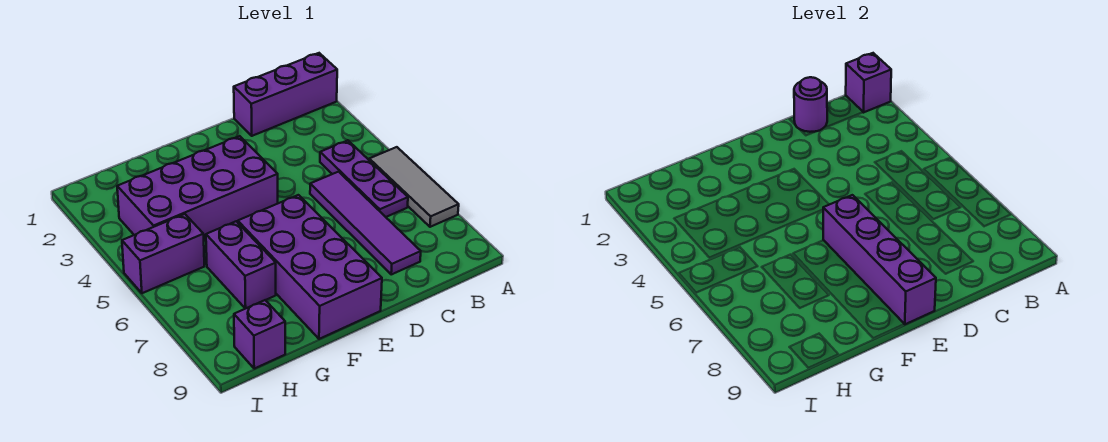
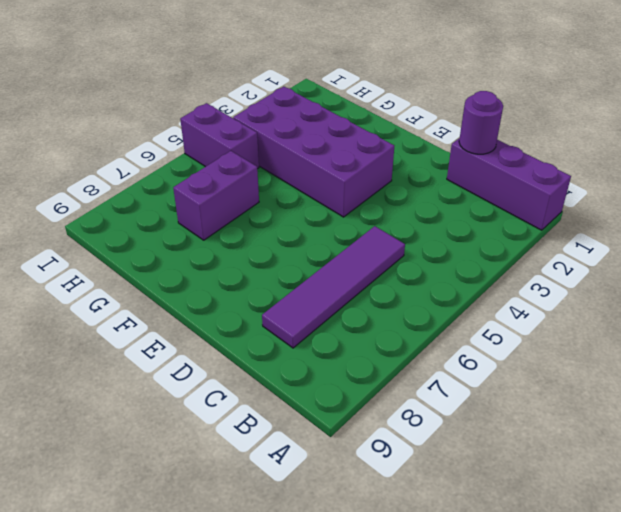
none -> grey 1x3 tile [369,147,459,227]
none -> purple 1x3 plate [320,140,408,217]
none -> purple 2x4 brick [238,195,382,339]

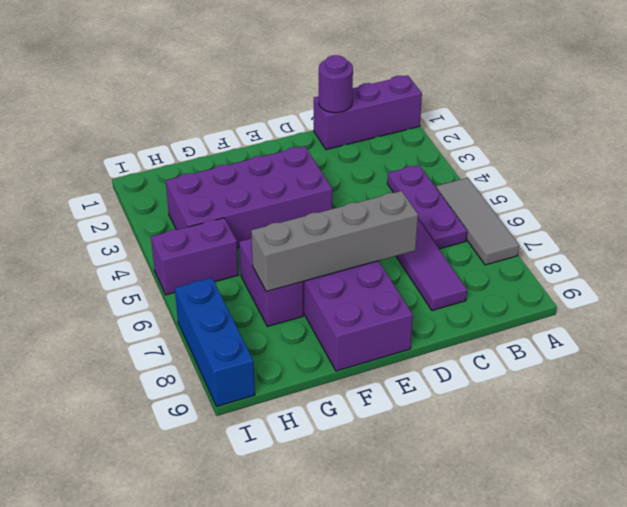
grey 1x4 brick [251,191,418,292] -> purple 1x4 brick [823,195,936,324]
blue 1x3 brick [175,278,255,407] -> none
none -> purple 1x1 brick [234,300,285,369]
none -> purple 1x1 brick [846,53,891,112]

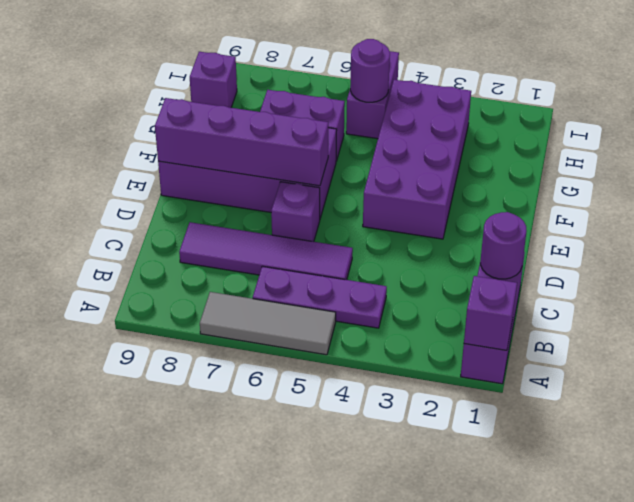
purple 1x1 brick [271,182,320,242] -> none
purple 1x1 round brick [350,39,390,102] -> none

